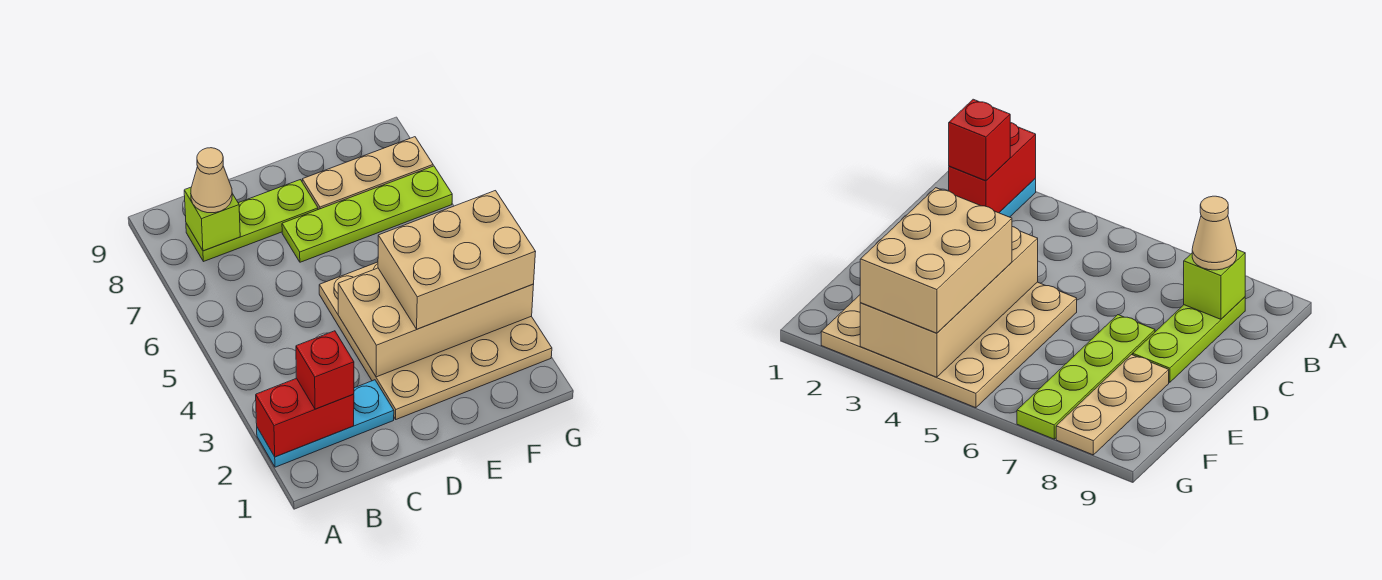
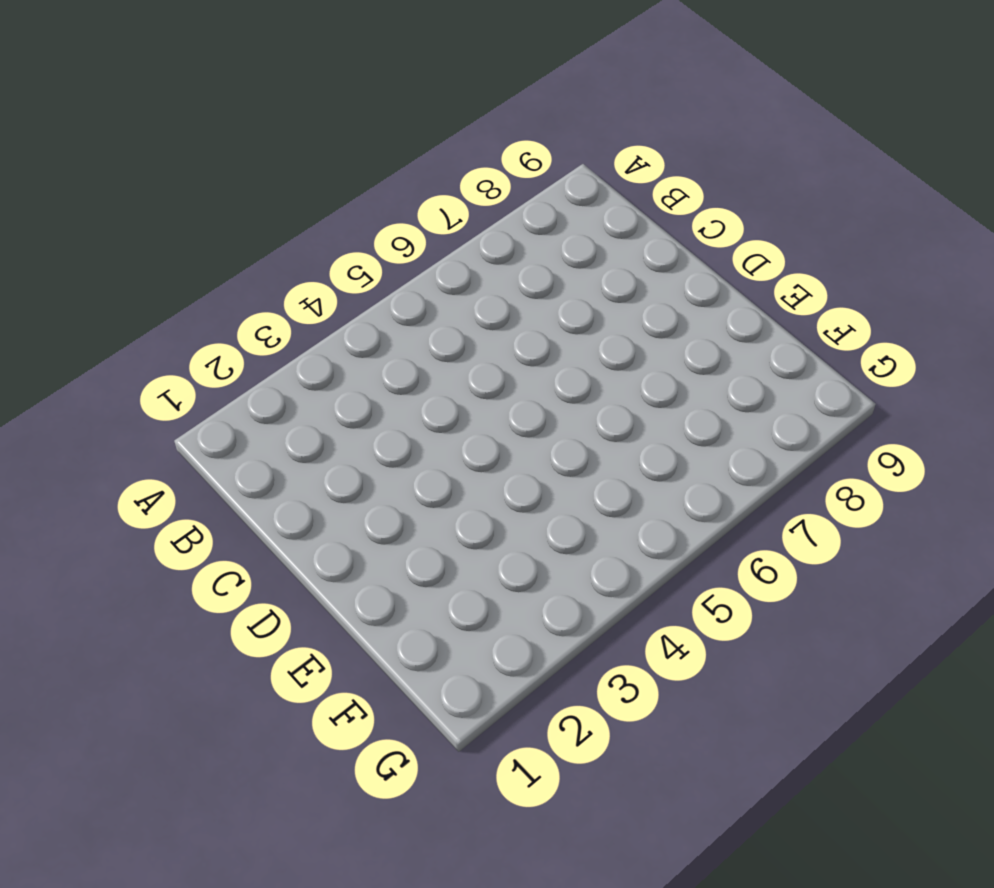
none -> cyan 1x3 plate [257,380,394,467]
none -> lime 1x3 plate [186,180,318,262]

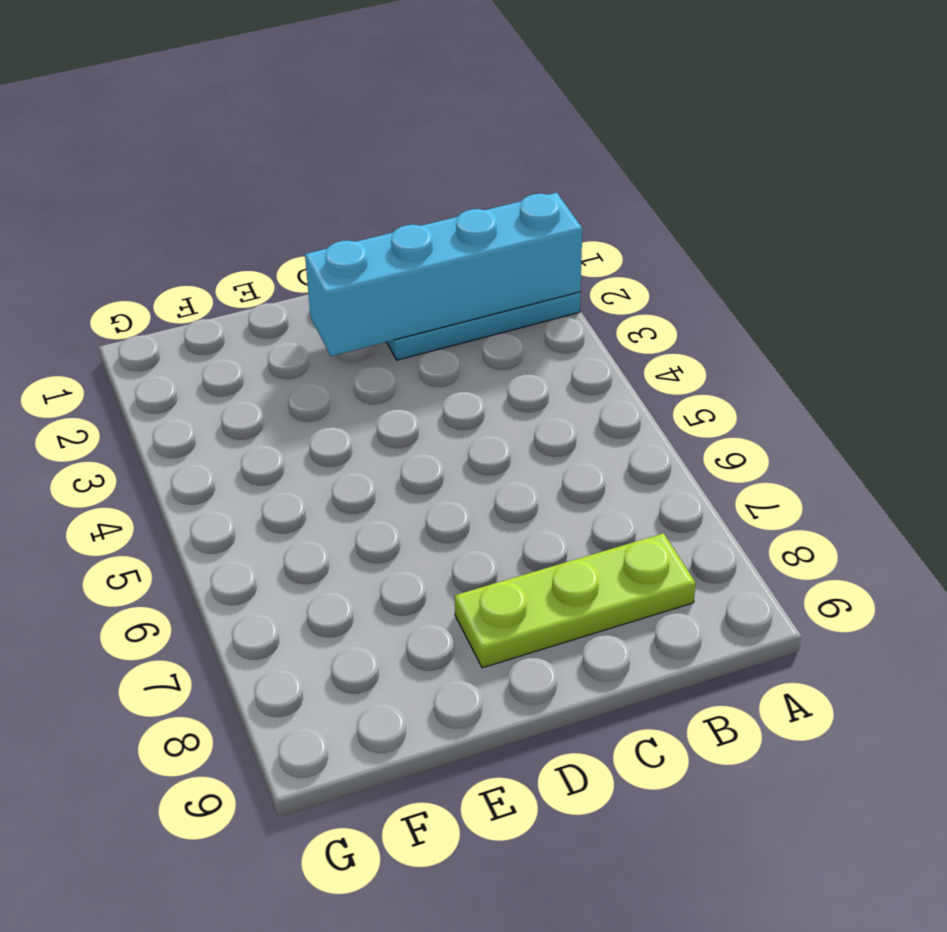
cyan 1x4 brick [305,193,582,356] -> red 1x2 brick [256,378,354,457]
none -> tan 4x4 plate [319,262,552,419]
none -> lime 1x4 plate [282,166,452,262]

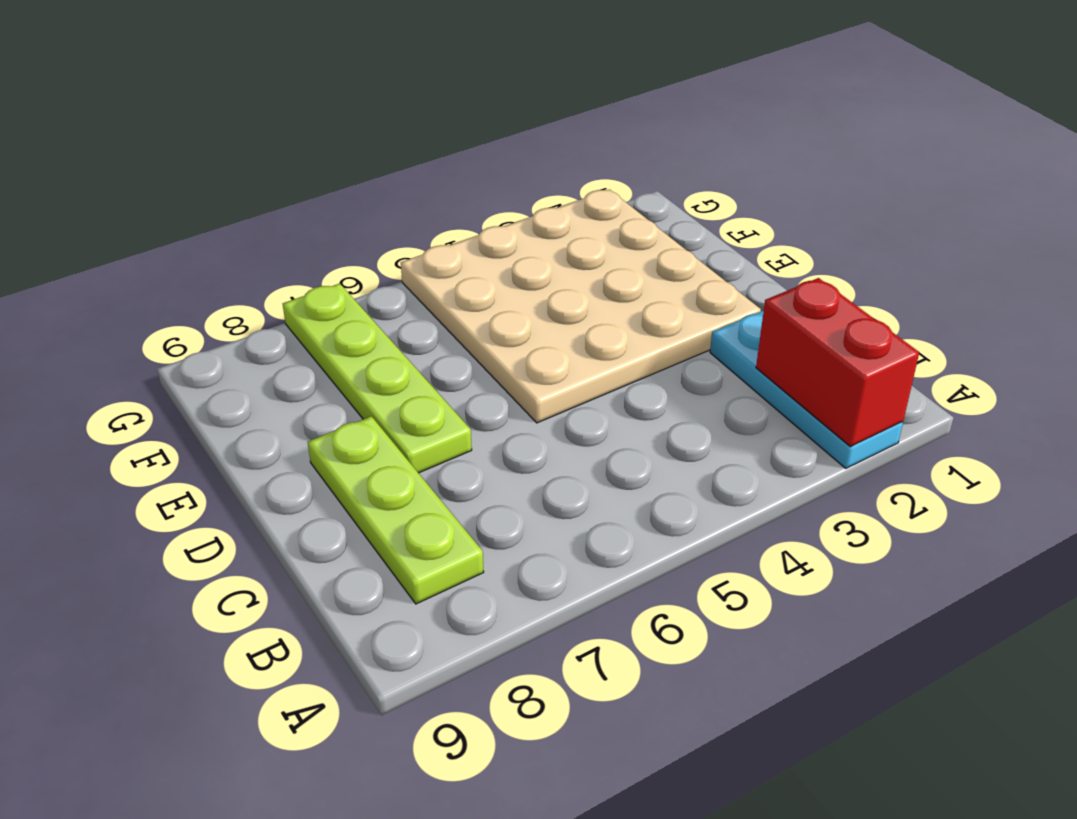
none -> tan 1x3 plate [302,137,433,210]
none -> lime 1x1 brick [184,187,240,251]

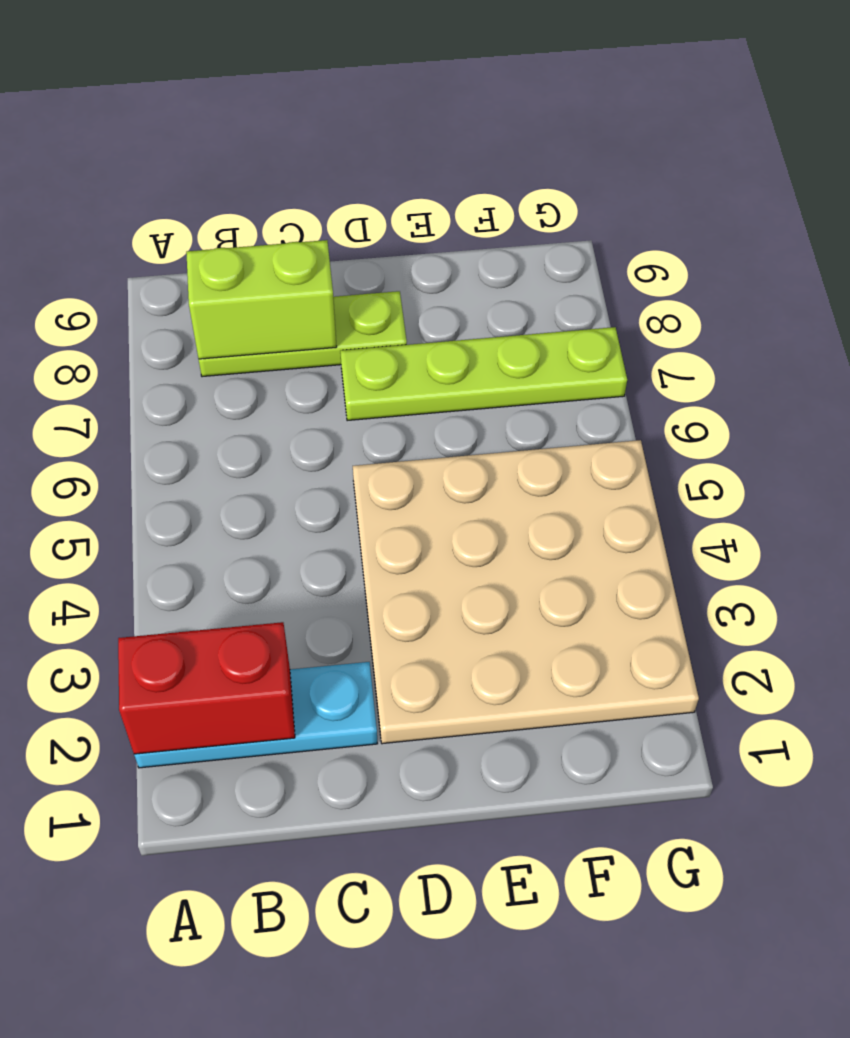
lime 1x2 brick [186,240,337,359] -> lime 1x1 brick [184,187,240,251]
none -> tan 1x3 plate [302,137,433,210]
none -> tan 2x4 brick [338,268,534,377]

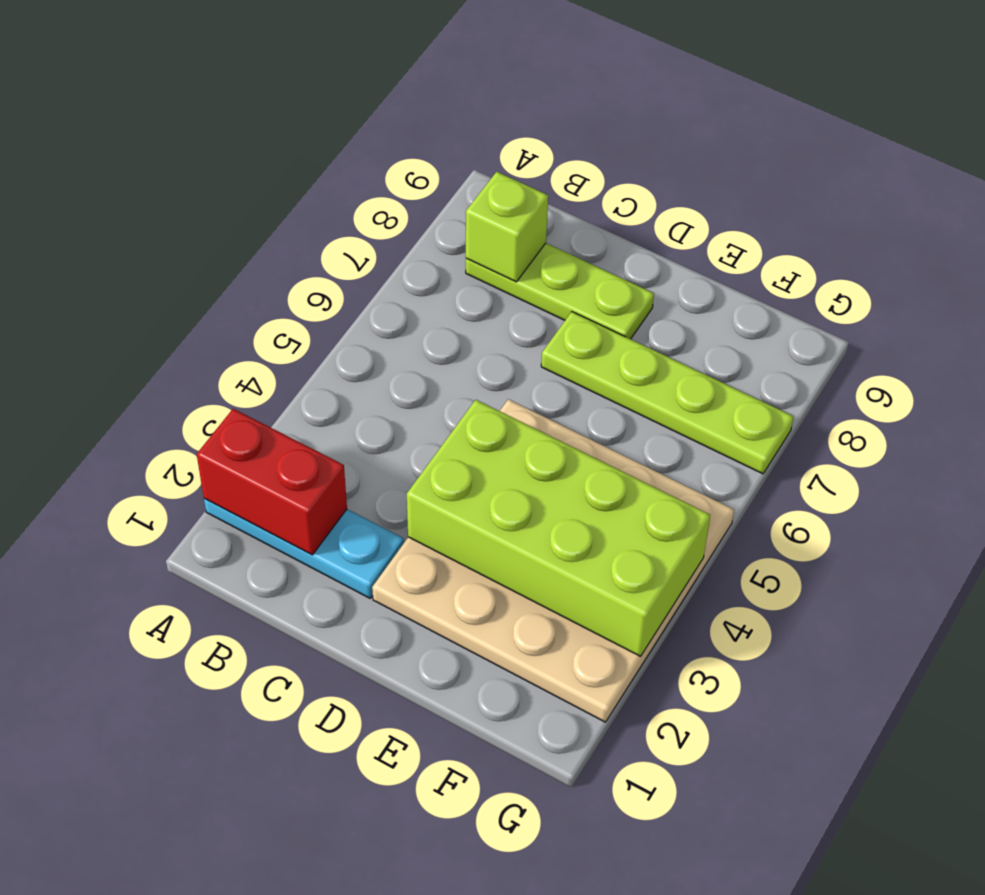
lime 2x4 brick [407,400,710,656] -> tan 2x4 brick [338,268,534,377]
none -> tan 1x3 plate [302,137,433,210]
none -> red 1x1 brick [296,331,354,409]

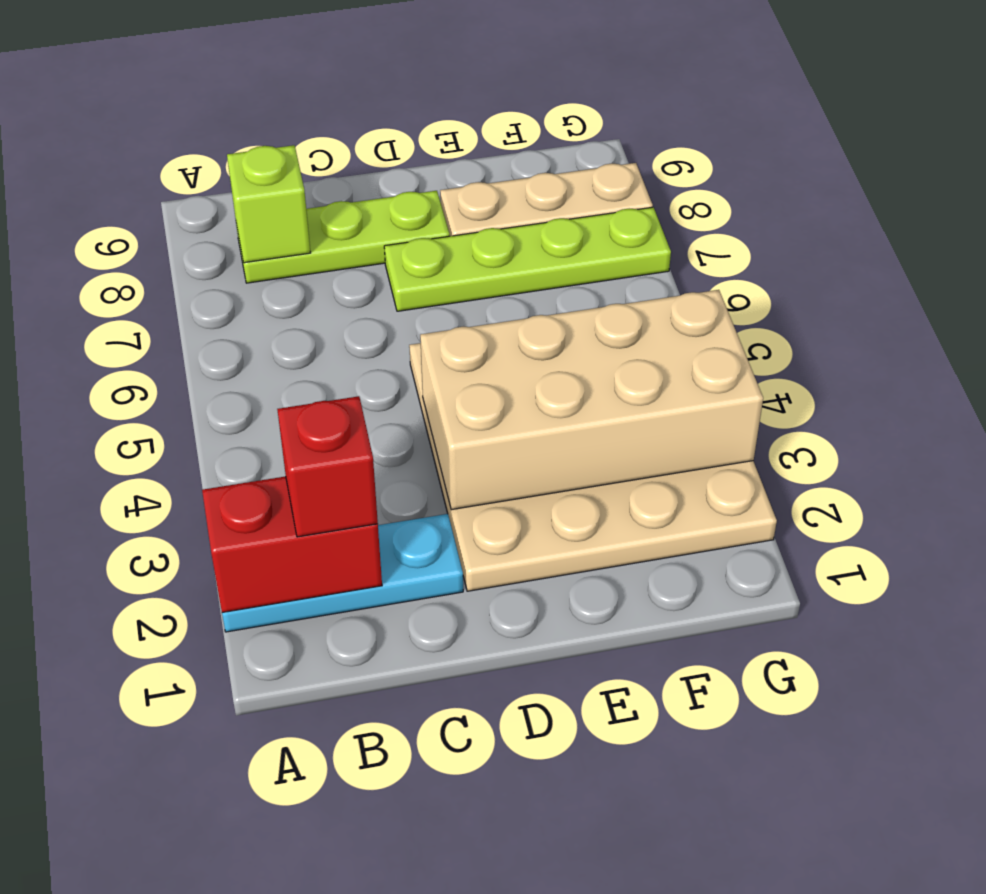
none -> tan 1x1 cone [191,148,232,213]
none -> tan 2x3 brick [378,191,536,329]

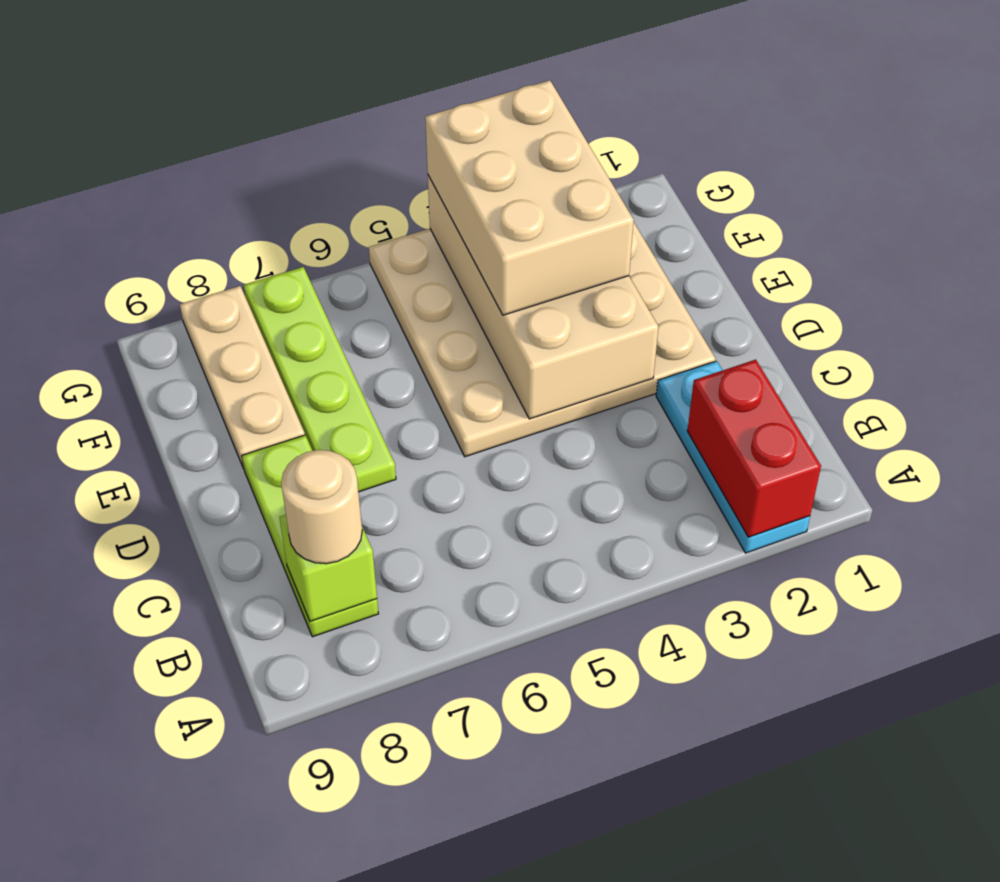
tan 1x1 round brick [281,450,362,564] -> tan 1x1 cone [191,148,232,213]
none -> red 1x1 brick [296,331,354,409]

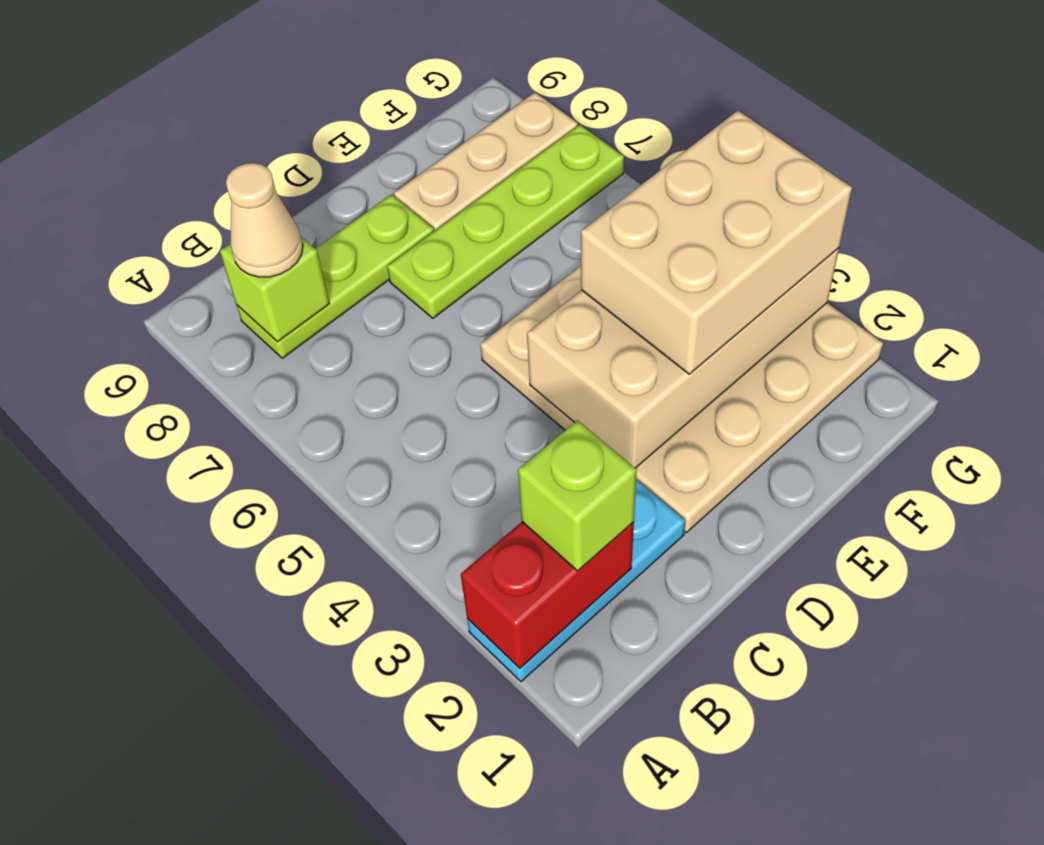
lime 1x1 brick [518,420,637,571] -> red 1x1 brick [296,331,354,409]

